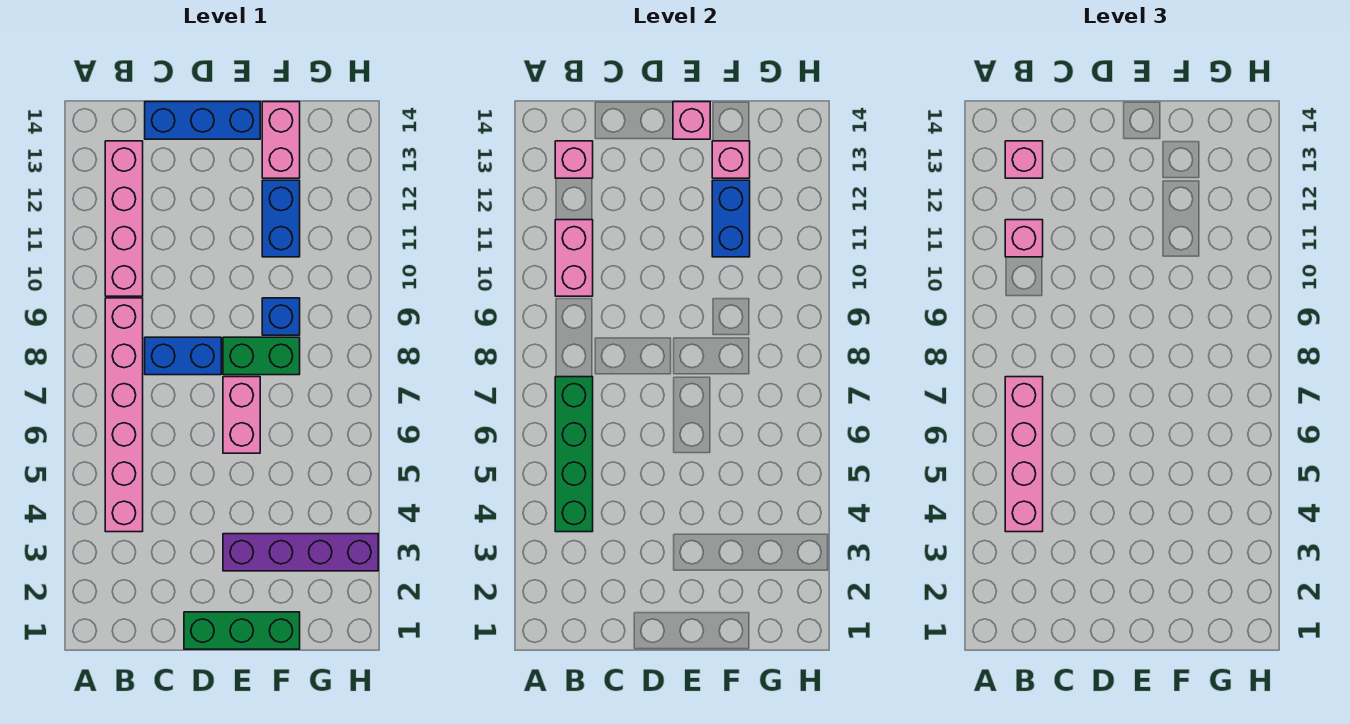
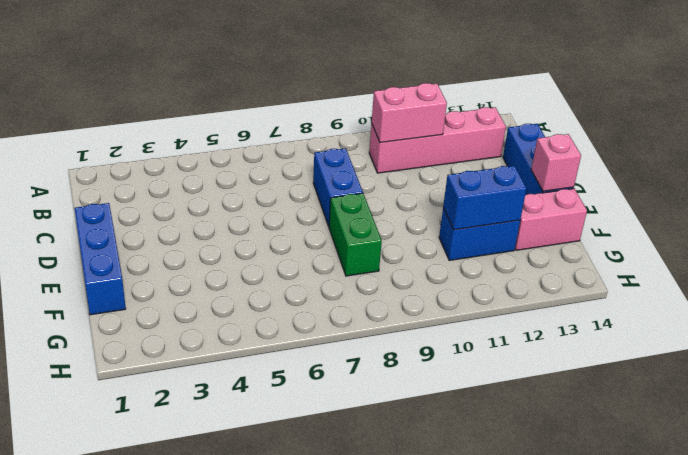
blue 1x3 brick [74,203,126,315] -> green 1x3 brick [184,612,300,649]
none -> pink 1x6 brick [105,298,143,532]
none -> purple 1x4 brick [223,534,378,571]
none -> pink 1x2 brick [223,377,260,453]

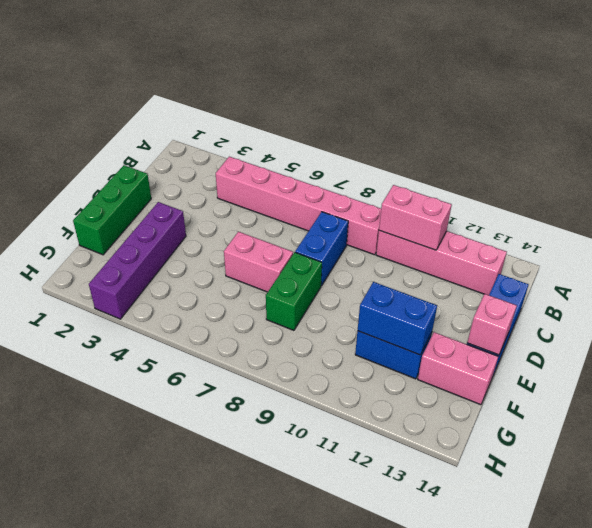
none -> blue 1x1 brick [262,298,300,335]
none -> green 1x4 brick [555,377,593,532]
none -> pink 1x1 brick [555,141,593,178]

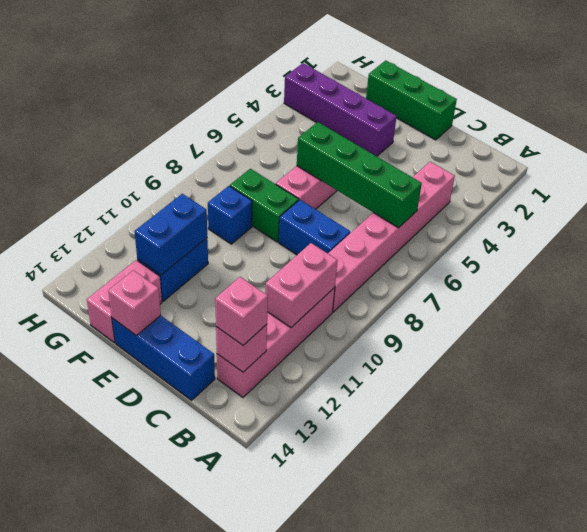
green 1x4 brick [297,122,422,228] -> green 1x4 brick turned to [555,377,593,532]
none -> pink 1x1 brick [712,141,750,178]
none -> pink 1x4 brick [1005,377,1043,532]
none -> pink 1x1 brick [1005,220,1043,257]

